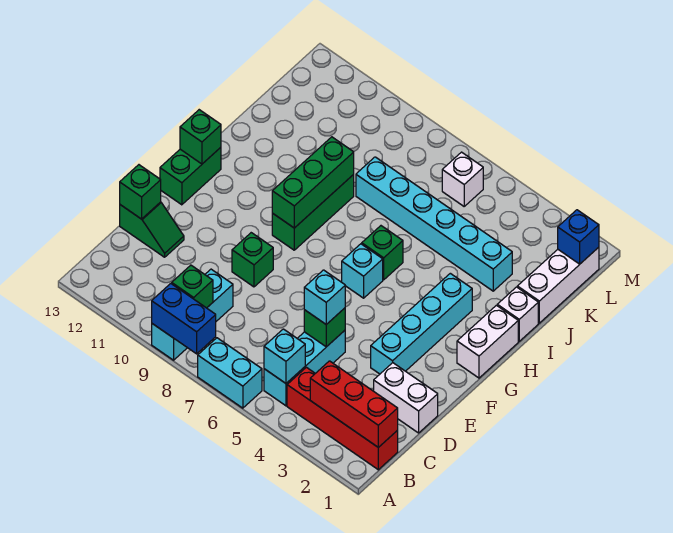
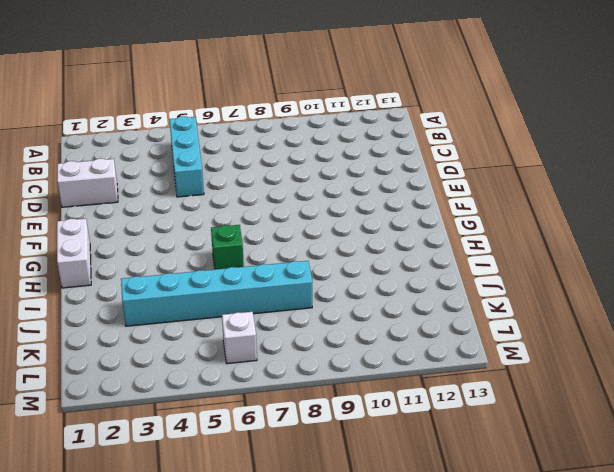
none -> cyan 1x2 brick [198,338,262,408]
none -> cyan 1x3 brick [152,269,233,360]
none -> red 1x4 brick [287,367,398,470]

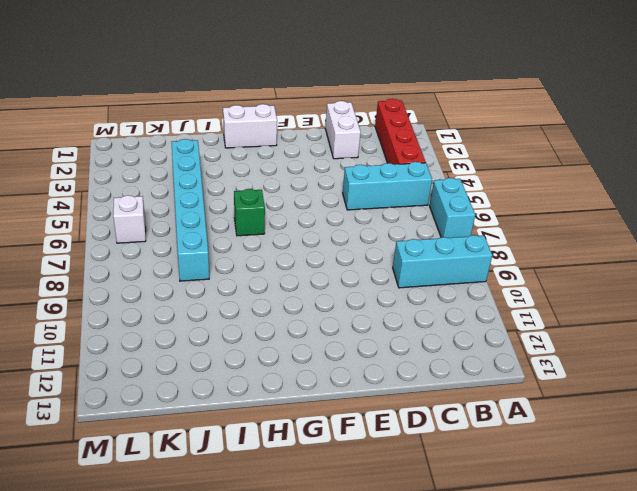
none -> green 1x2 slope [120,202,184,257]
none -> cyan 1x4 brick [371,273,472,374]
none -> green 1x1 brick [232,233,273,287]

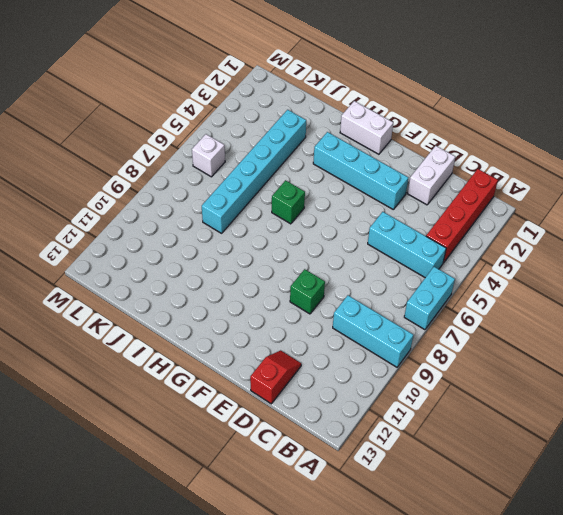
red 1x2 slope [250,350,301,404] -> green 1x2 slope [120,202,184,257]
none -> green 1x2 brick [160,147,221,205]
none -> cyan 1x1 brick [342,244,383,298]
none -> green 1x3 brick [272,175,354,250]

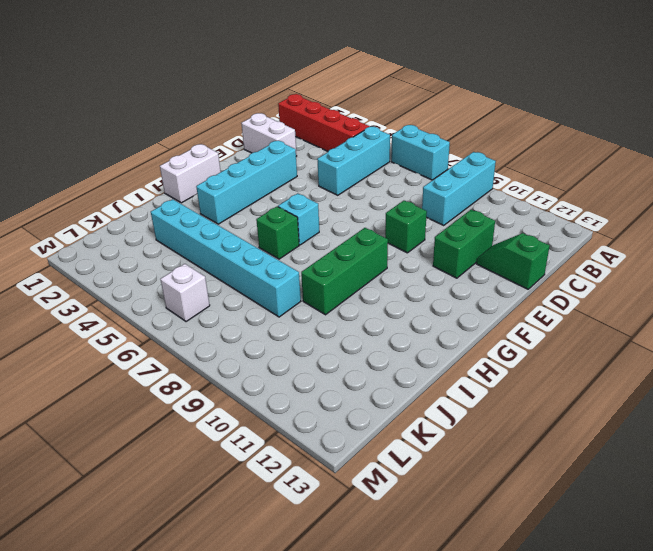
green 1x2 brick [433,210,495,278] -> green 1x2 brick moved to [160,147,221,205]
none -> white 1x1 brick [497,287,538,341]
none -> white 1x3 brick [517,247,599,323]
none -> blue 1x2 brick [152,284,216,354]

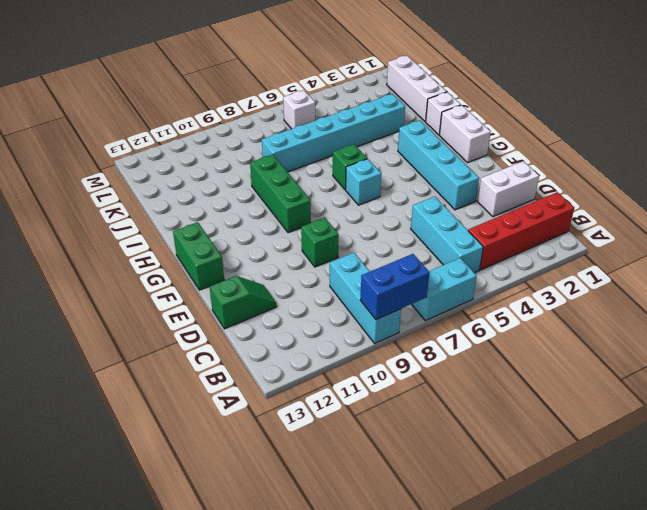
none -> red 1x3 brick [310,361,398,447]
none -> cyan 1x1 brick [264,329,305,383]
none -> green 1x1 brick [172,265,213,308]

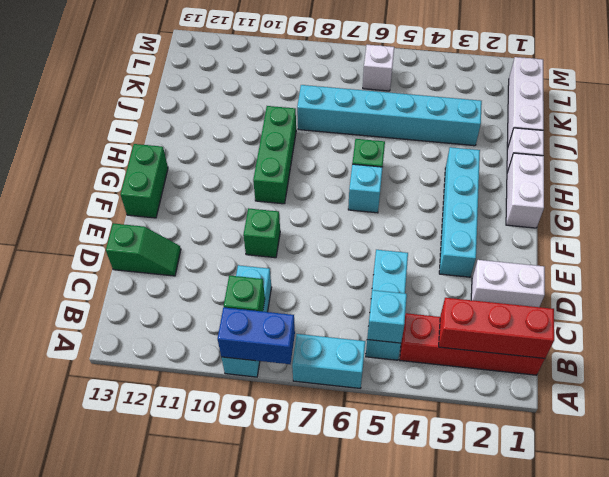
none -> green 1x1 brick [304,308,345,347]
none -> green 1x1 brick [120,165,161,219]
none -> green 1x3 brick [272,137,354,228]

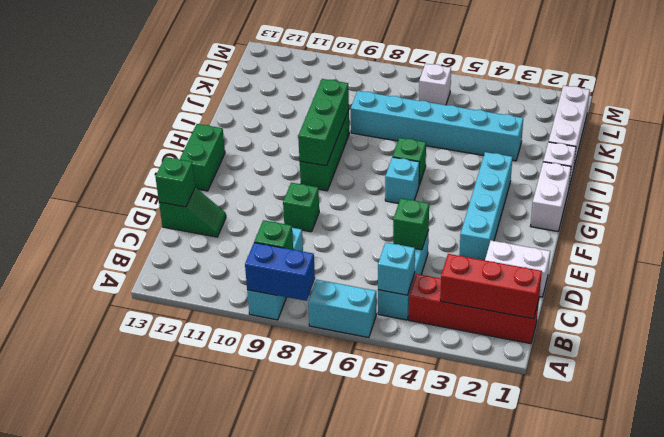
none -> green 1x1 brick [180,110,221,164]
none -> blue 1x1 brick [558,210,599,264]
none -> cyan 1x1 brick [304,270,345,324]

